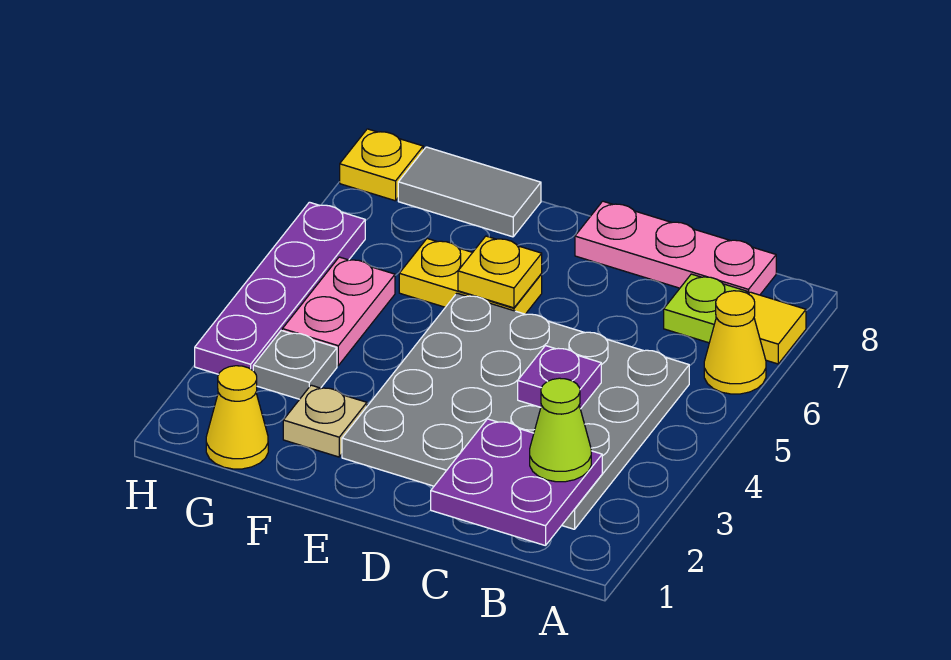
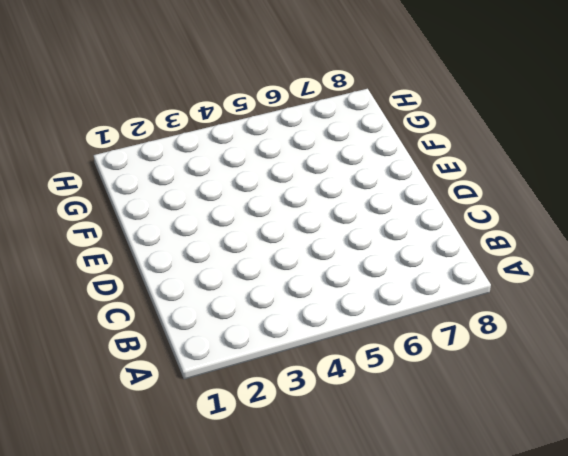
none -> yellow 1x1 cone [704,291,766,394]
none -> yellow 1x1 tile [749,292,806,364]
none -> grey 4x4 plate [342,293,689,529]

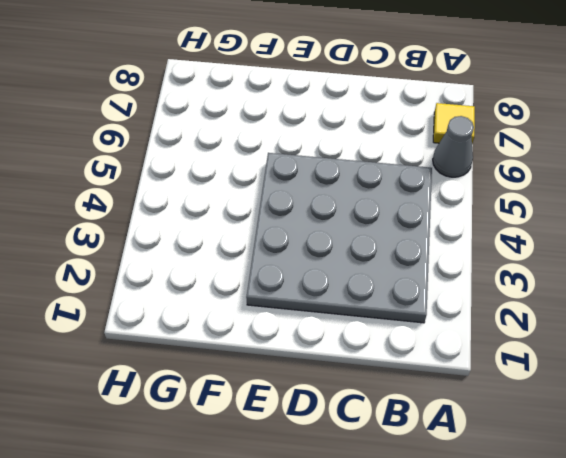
grey 1x1 cone [433,116,474,177] -> yellow 1x1 cone [704,291,766,394]
none -> lime 1x1 plate [664,274,747,343]
none -> pink 1x3 plate [575,201,776,295]
none -> yellow 1x2 plate [399,239,542,314]

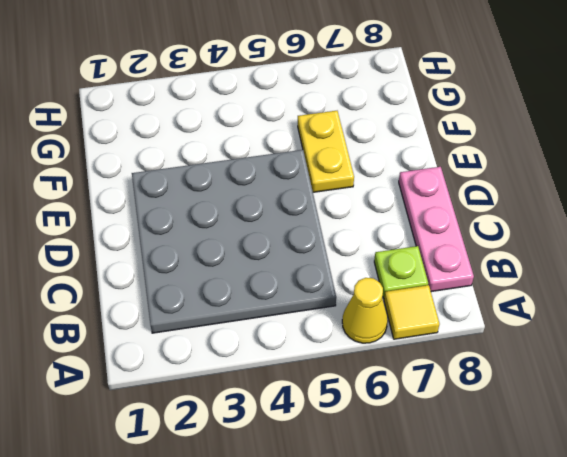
none -> tan 1x1 plate [283,385,367,457]
none -> grey 1x2 tile [398,147,541,237]
none -> yellow 1x1 cone [206,366,268,469]

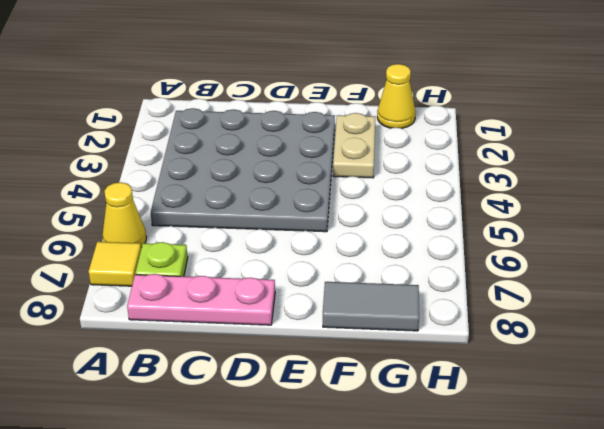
tan 1x2 plate [333,113,375,178] -> tan 1x1 plate [283,385,367,457]
none -> yellow 1x2 plate [399,239,542,314]
none -> grey 1x1 plate [253,331,337,399]
none -> pink 1x2 plate [282,257,395,365]

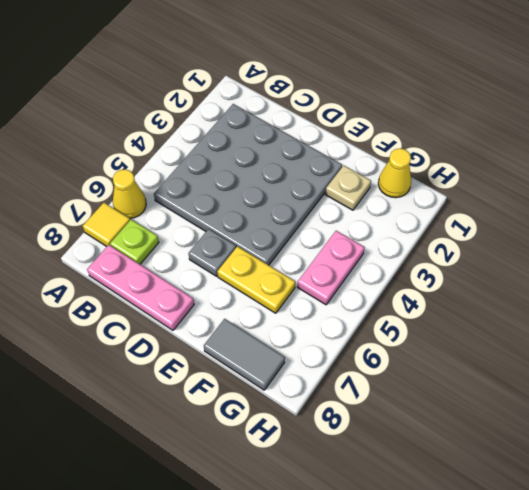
grey 1x1 plate [188,229,236,276] -> grey 1x1 plate moved to [253,331,337,399]
none -> purple 1x4 plate [195,202,365,375]
none -> yellow 1x1 plate [340,129,423,201]
none -> purple 2x2 plate [431,419,602,546]

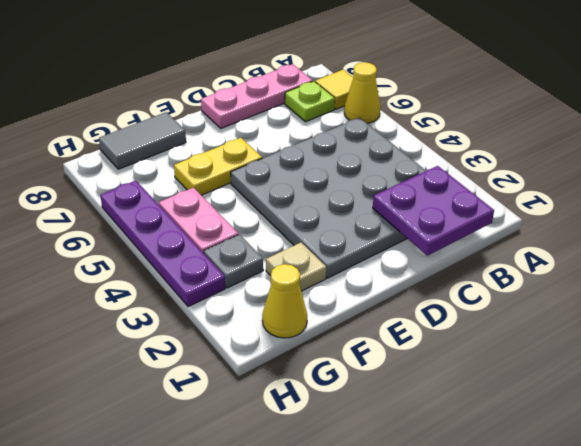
none -> yellow 1x1 plate [340,129,423,201]
none -> purple 1x1 plate [518,346,601,409]
none -> yellow 1x1 plate [458,236,542,308]

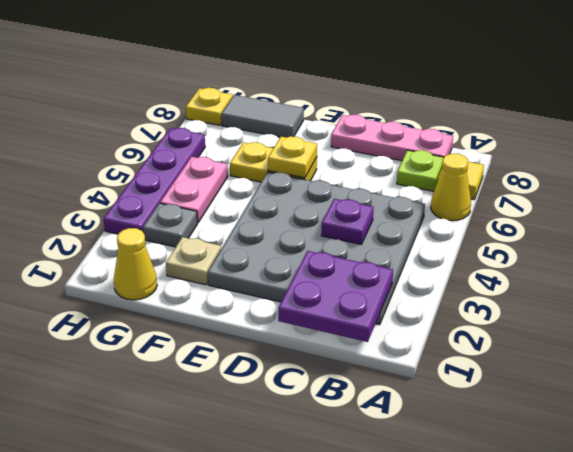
none -> lime 1x1 cone [530,378,591,482]

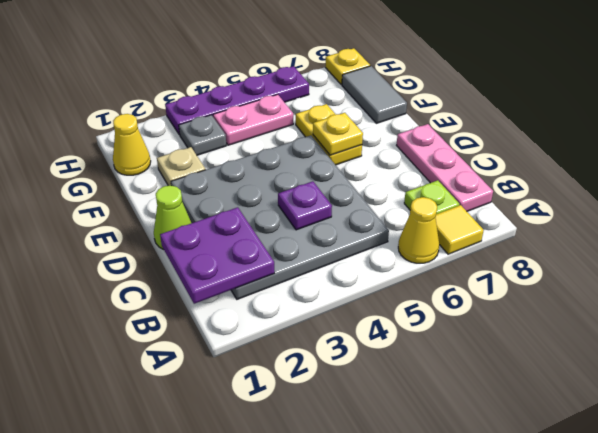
lime 1x1 cone [154,185,191,249] -> lime 1x1 cone moved to [530,378,591,482]

